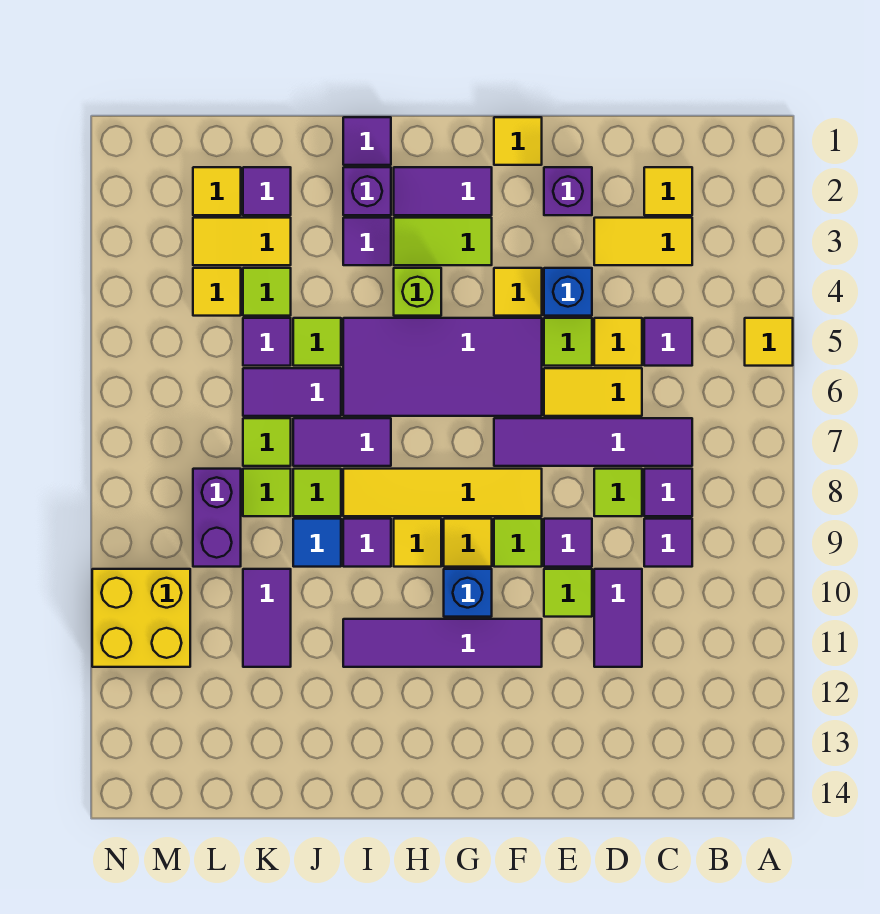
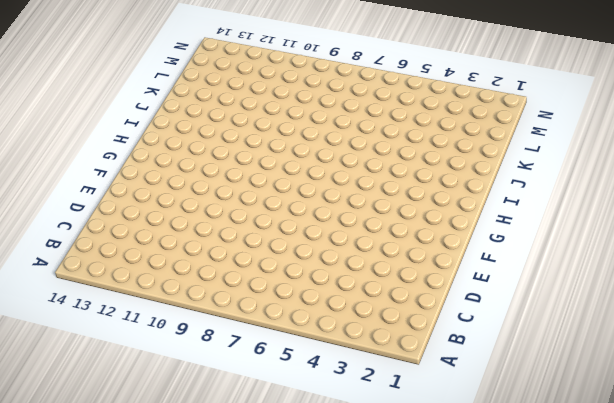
none -> yellow 1x1 tile [745,318,793,366]
none -> yellow 1x1 tile [644,167,692,215]
none -> yellow 1x2 tile [594,218,692,265]
none -> purple 1x1 tile [644,318,692,366]

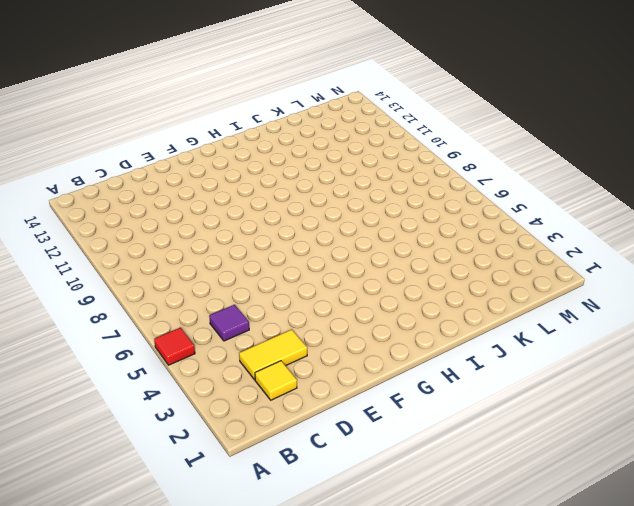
red 1x1 tile [154,328,195,365] -> yellow 1x1 tile [745,318,793,366]
none -> purple 1x4 tile [494,418,692,466]
none -> purple 1x1 tile [644,469,692,516]
none -> purple 1x1 tile [644,519,692,567]
none -> yellow 1x1 tile [594,318,642,366]

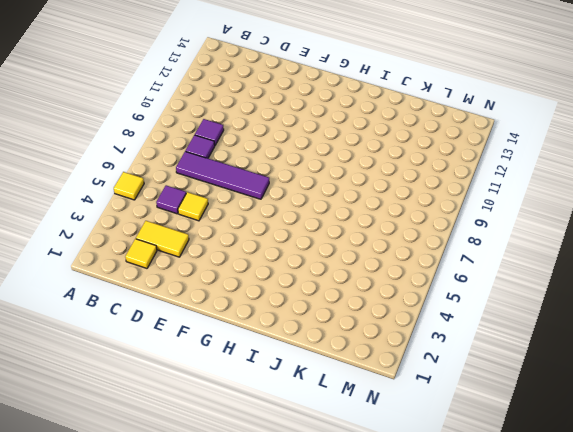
none -> yellow 1x2 tile [544,368,642,416]
none -> lime 1x1 tile [594,469,642,516]
none -> purple 1x2 tile [594,569,642,667]
none -> purple 1x1 brick [544,167,592,215]

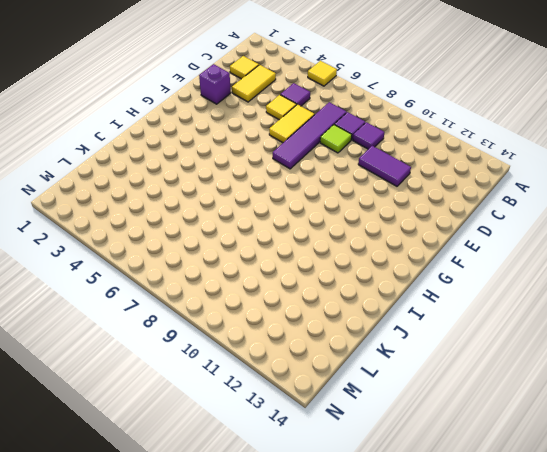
none -> blue 1x1 brick [544,268,592,316]
none -> lime 1x1 tile [544,318,592,366]
none -> purple 1x1 tile [544,519,592,567]
none -> lime 1x1 tile [544,569,592,617]

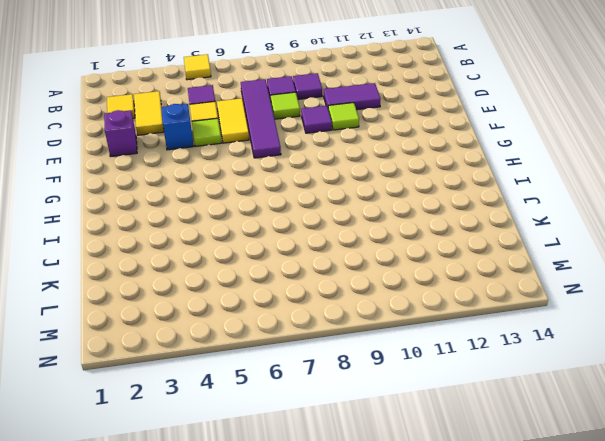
none -> yellow 1x1 tile [494,117,542,165]
none -> yellow 1x1 tile [494,268,542,316]
none -> purple 2x4 tile [343,318,542,416]
none -> yellow 1x4 tile [343,469,542,516]

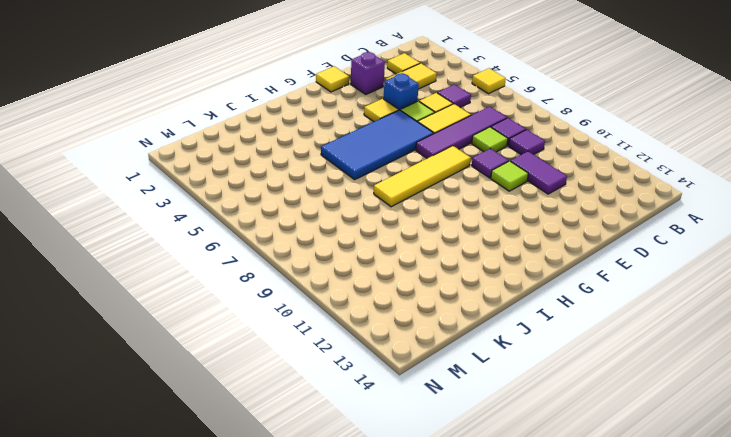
blue 2x4 tile [321,110,434,180] -> purple 2x4 tile [343,318,542,416]
none -> lime 1x1 tile [494,519,542,567]
none -> purple 1x4 tile [343,619,542,667]
none -> purple 1x2 tile [394,167,492,215]
none -> lime 1x2 tile [394,218,492,265]

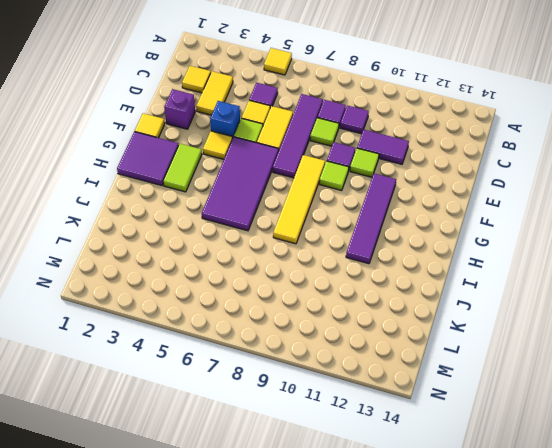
purple 2x2 tile [117,132,179,186] -> purple 1x2 tile [394,167,492,215]
none -> yellow 1x1 tile [444,519,492,567]
none -> blue 1x1 brick [444,569,492,617]
none -> lime 1x1 brick [394,268,441,316]
none -> yellow 1x1 tile [394,519,441,567]

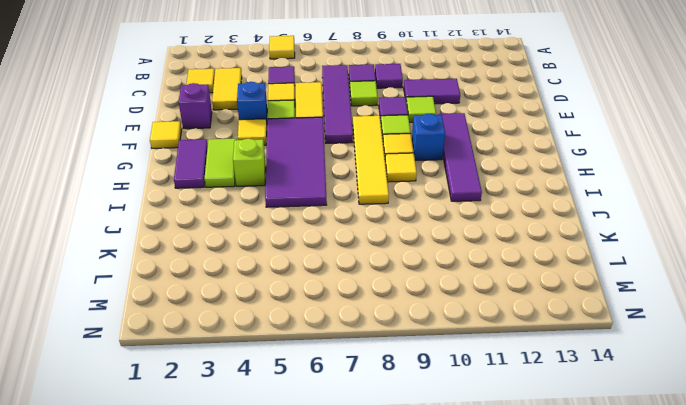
none -> purple 1x1 tile [343,117,391,165]
none -> purple 1x1 brick [343,167,391,215]
none -> purple 1x1 tile [343,218,391,265]
none -> purple 1x2 tile [293,418,391,466]

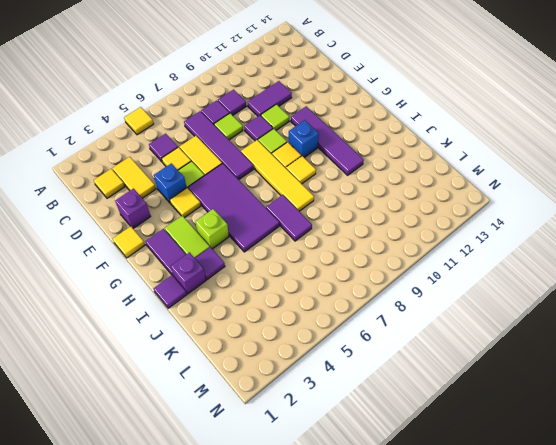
none -> purple 1x1 tile [343,519,391,567]
none -> lime 1x1 tile [293,318,341,366]
none -> purple 1x2 tile [243,368,341,416]
none -> lime 1x1 tile [293,469,341,516]

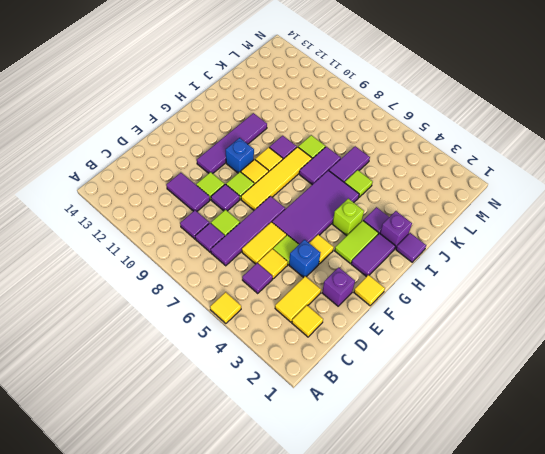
none -> blue 1x1 tile [293,519,341,567]
none -> purple 1x1 tile [243,167,291,215]
none -> yellow 1x2 tile [193,218,291,265]
none -> lime 1x1 tile [243,268,291,316]

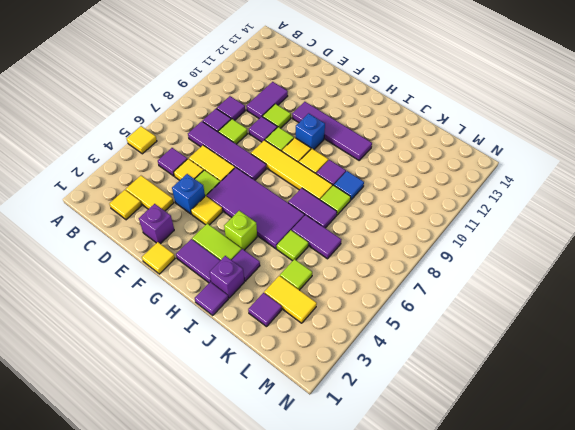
none -> purple 1x1 tile [243,318,291,366]
none -> lime 1x1 tile [243,418,291,466]
none -> lime 1x1 tile [243,469,291,516]
none -> purple 1x2 tile [243,569,291,667]

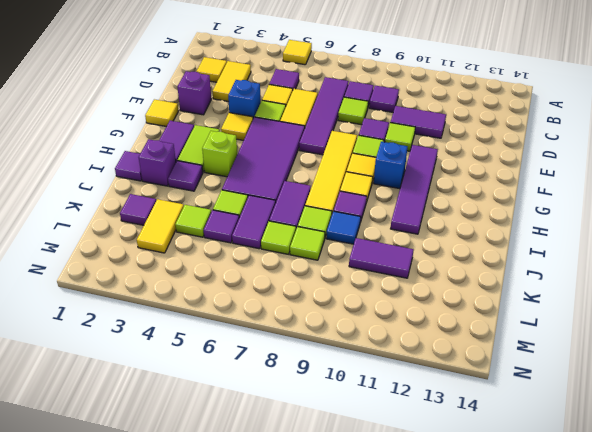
none -> yellow 1x1 tile [193,167,241,215]
none -> yellow 1x1 tile [193,268,241,316]
none -> purple 1x2 brick [193,469,241,567]
none -> yellow 2x2 brick [92,569,190,667]

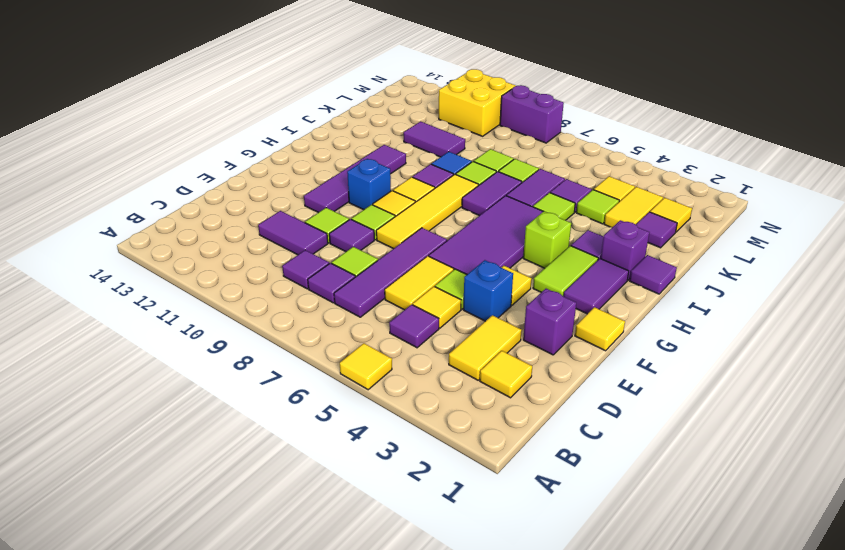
purple 1x2 brick [500,85,564,143] -> purple 1x2 brick moved to [193,469,241,567]

